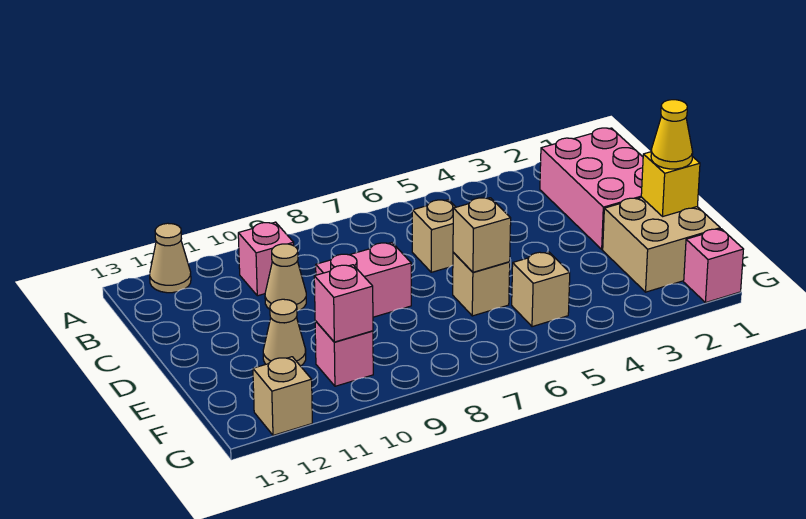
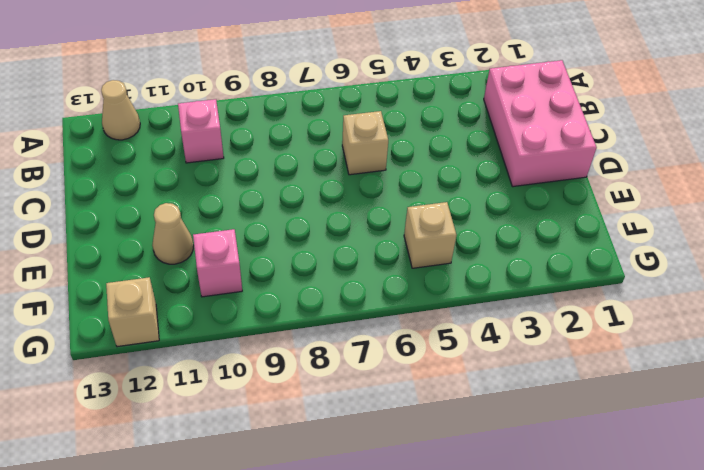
none -> tan 1x1 cone [265,244,306,311]
none -> pink 1x2 brick [316,243,411,317]
none -> tan 2x2 brick [603,197,720,292]

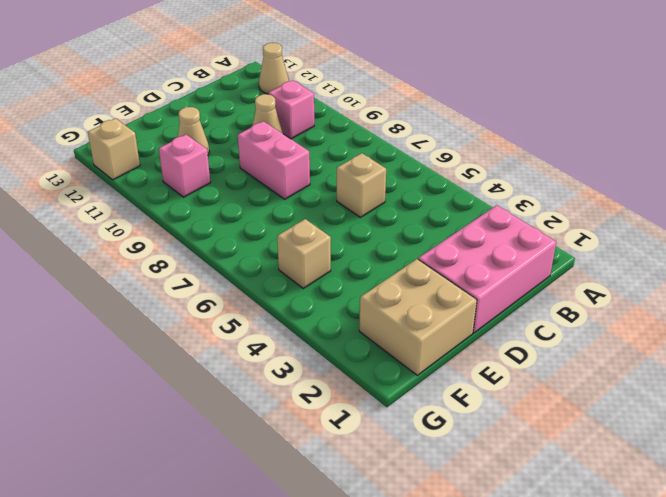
none -> tan 1x1 brick [453,252,510,316]
none -> pink 1x1 brick [684,229,744,303]
none -> yellow 1x1 brick [641,152,700,217]

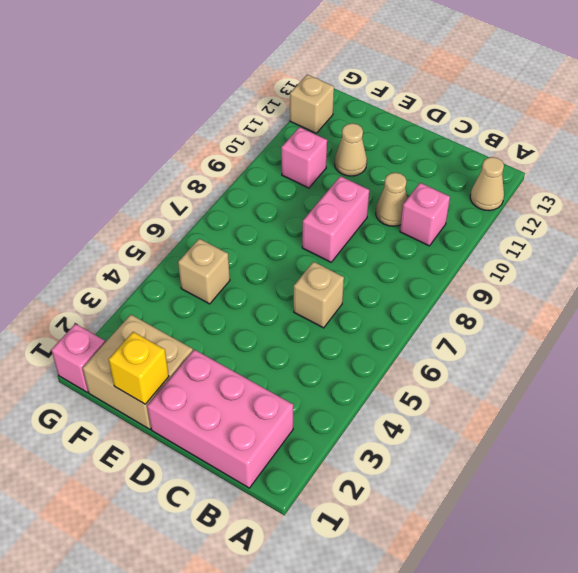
none -> tan 1x1 brick [453,252,510,316]
none -> tan 1x1 brick [453,198,511,272]
none -> pink 1x1 brick [314,265,373,342]

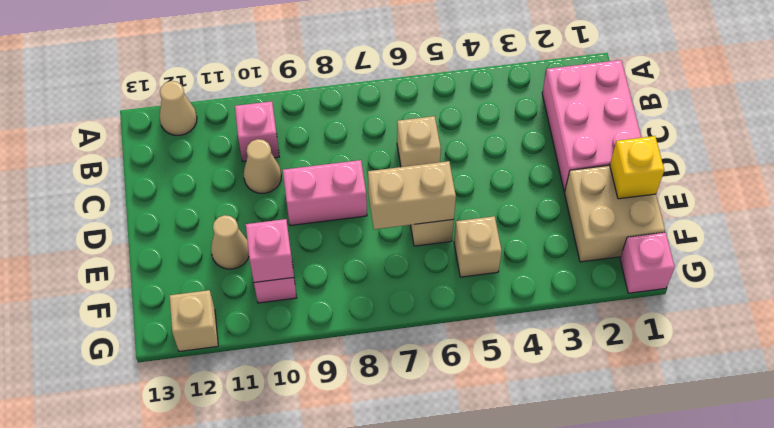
tan 1x2 brick [368,161,456,229] -> tan 1x1 brick [453,198,511,272]
none -> yellow 1x1 cone [651,100,693,169]

